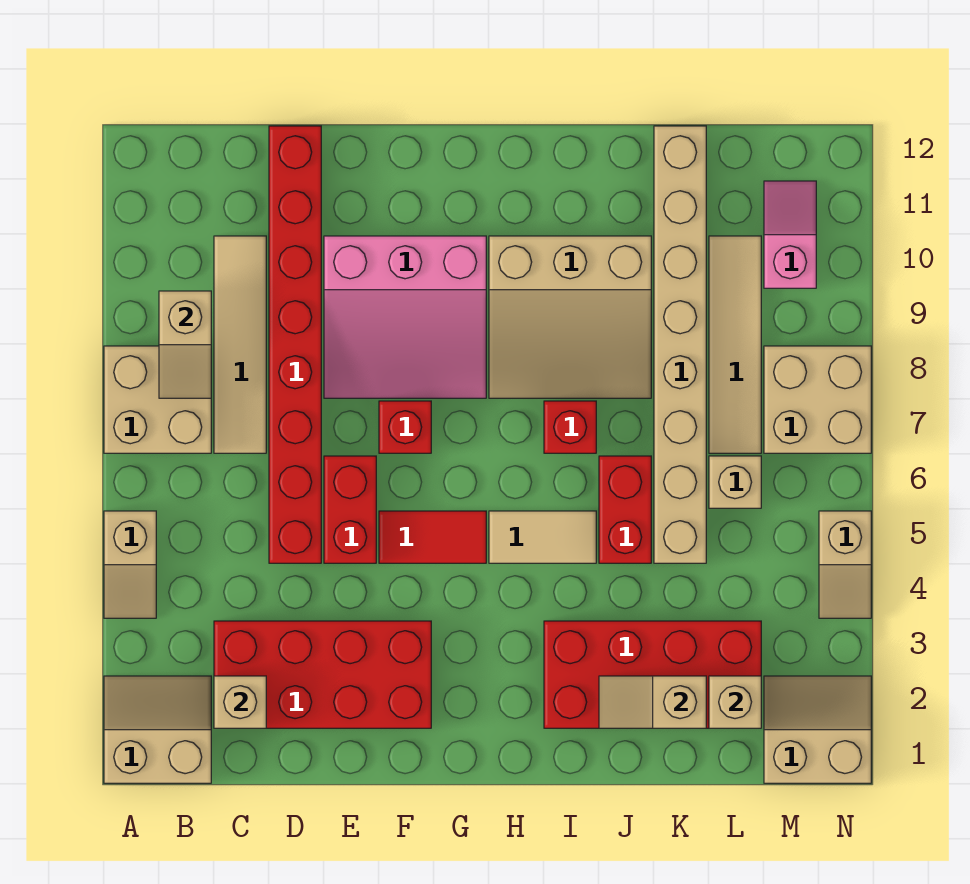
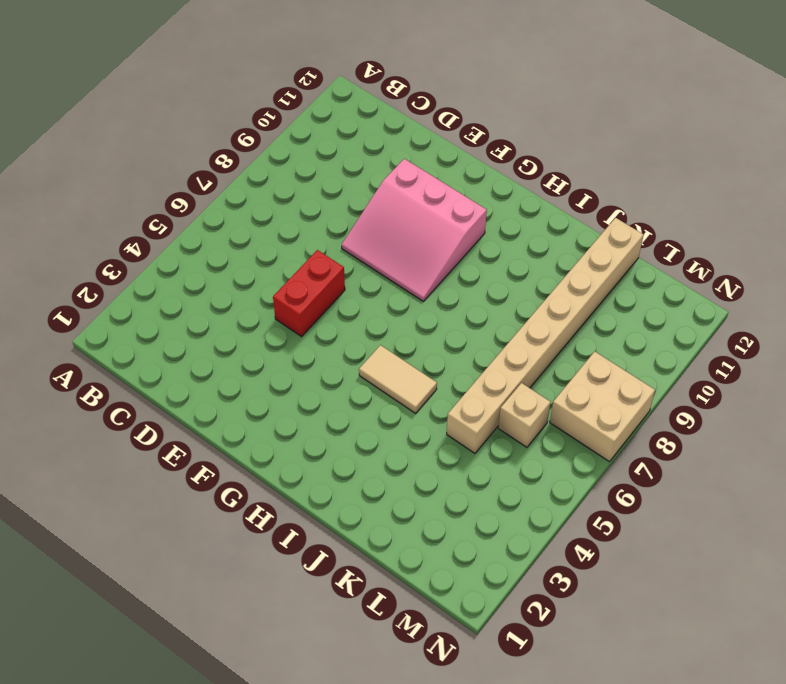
none -> tan 2x2 slope [104,676,211,783]
none -> tan 1x2 slope [104,511,156,618]
none -> tan 2x2 brick [104,346,211,453]

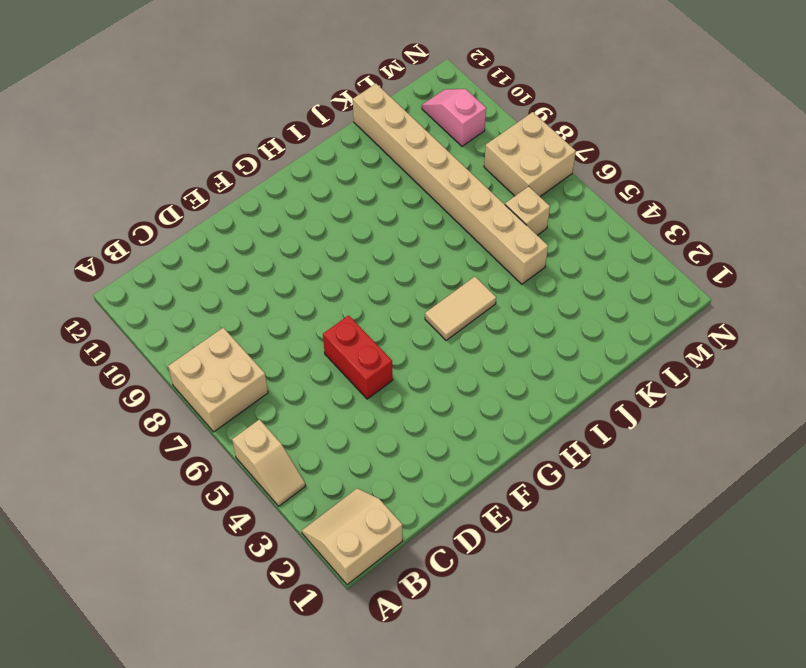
none -> red 2x4 brick [214,621,431,728]
none -> tan 1x4 tile [214,236,266,453]
none -> red 1x8 brick [269,126,321,563]

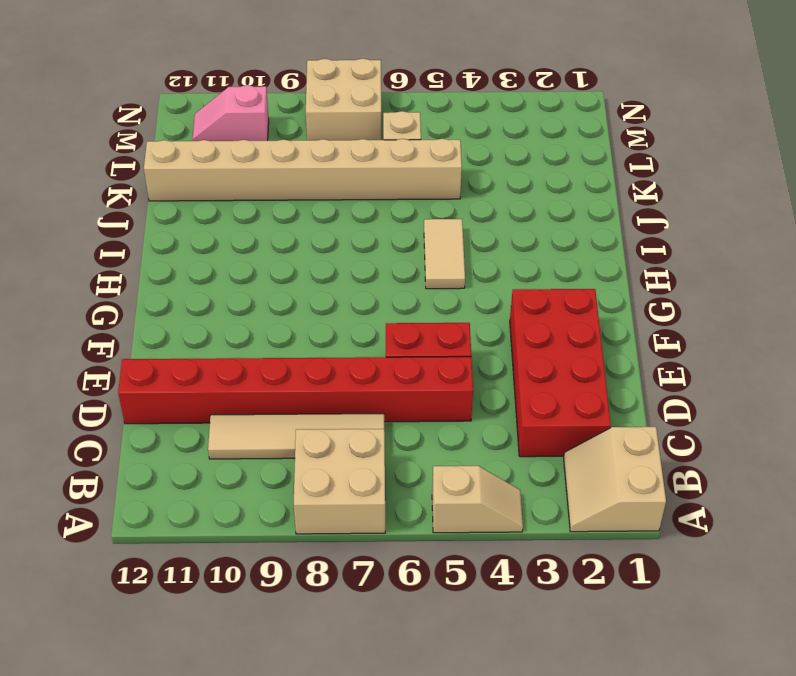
none -> pink 3x3 slope [324,236,486,398]
none -> red 1x2 tile [379,511,486,563]
none -> red 1x1 brick [379,401,431,453]

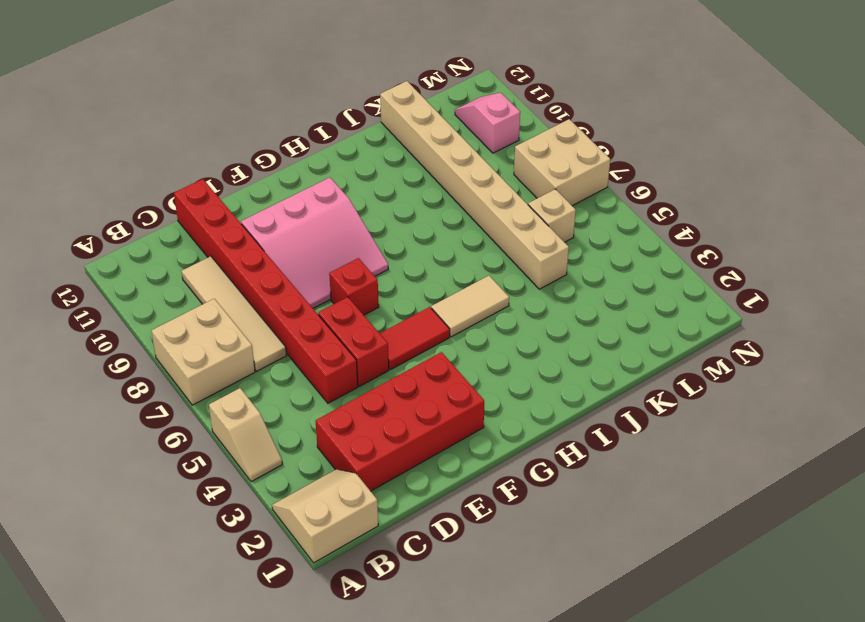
none -> tan 3x3 slope [489,236,651,398]
none -> red 2x4 brick [544,621,761,728]
none -> red 1x1 brick [544,401,596,453]

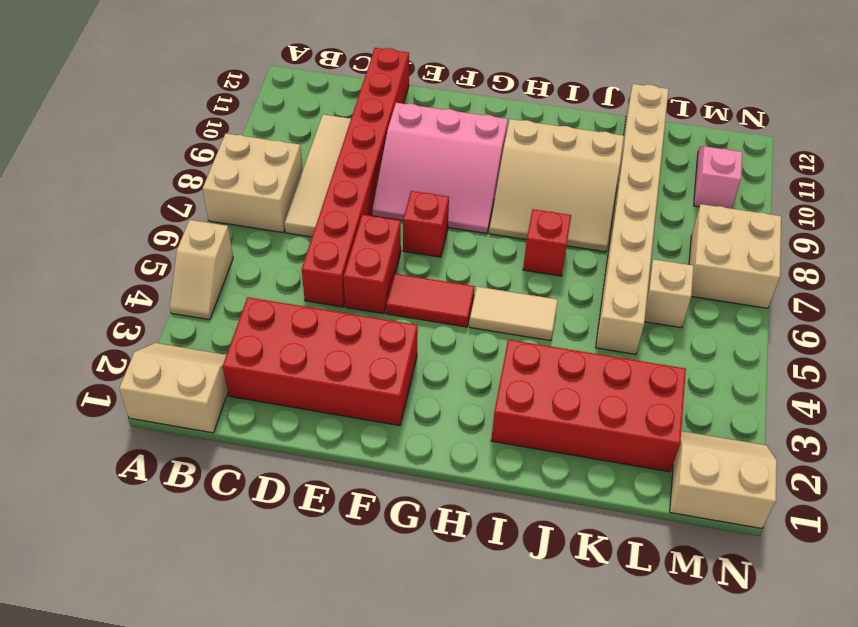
none -> red 1x2 brick [599,456,651,563]
none -> tan 1x4 tile [709,236,761,453]
none -> tan 1x2 slope [819,511,871,618]

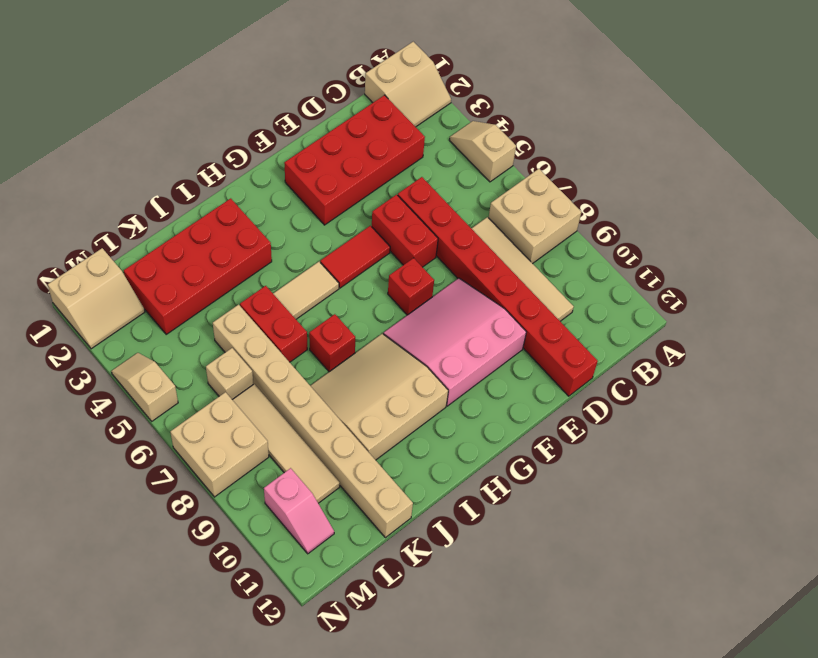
none -> tan 1x2 slope [159,291,211,398]
none -> tan 1x1 brick [214,676,266,728]
none -> tan 1x2 slope [599,676,706,728]

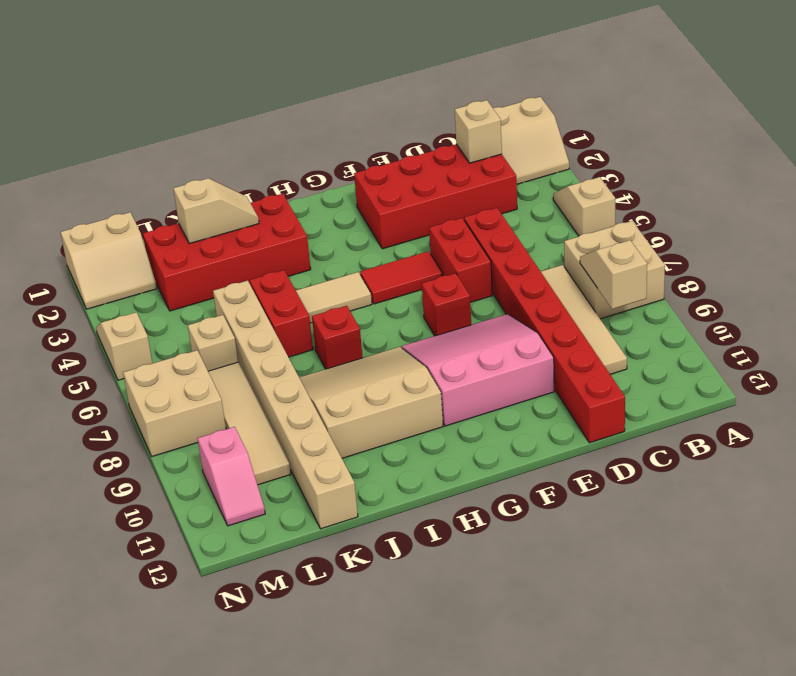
none -> tan 1x1 brick [709,676,761,728]

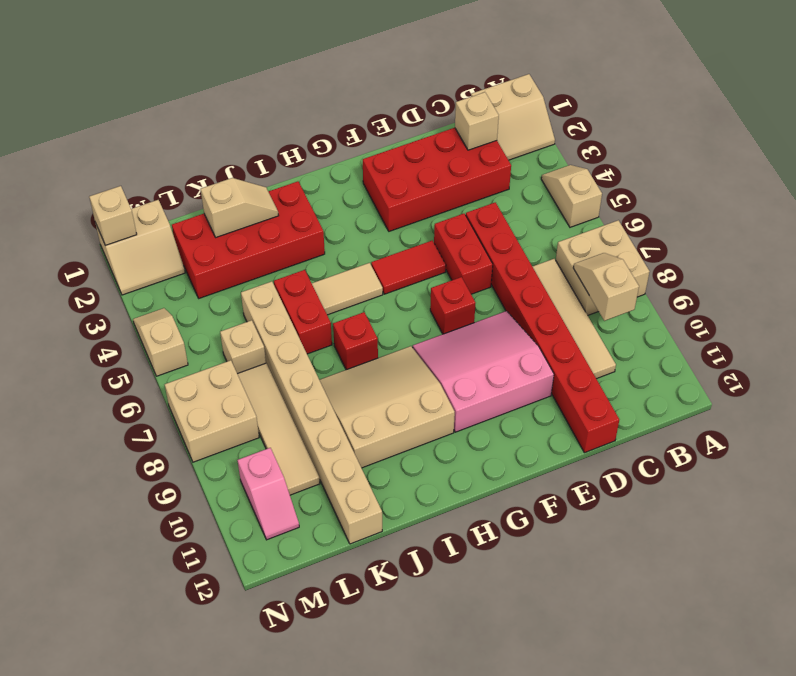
tan 1x1 brick [89,186,137,246] -> tan 1x1 brick moved to [709,676,761,728]

